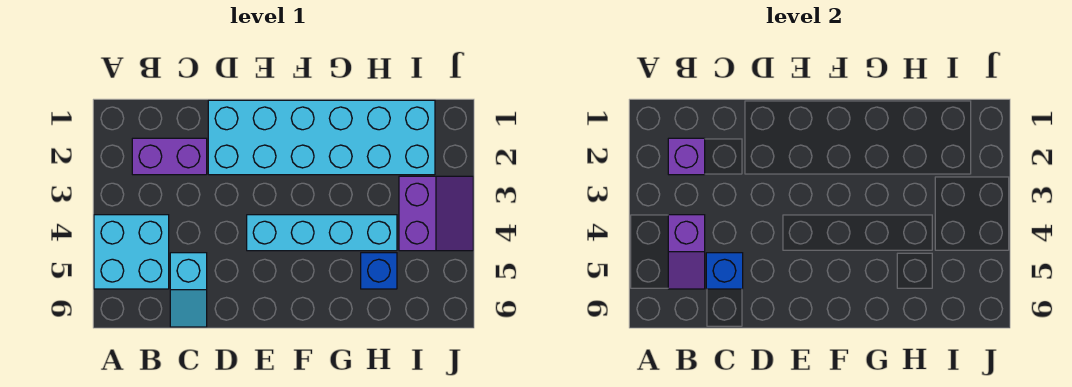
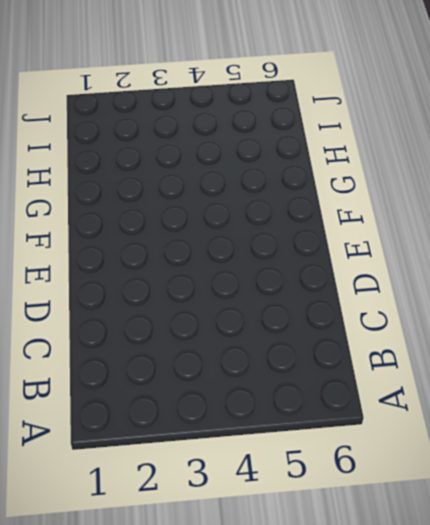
none -> cyan 2x2 brick [94,215,169,289]
none -> purple 1x2 brick [132,138,207,175]

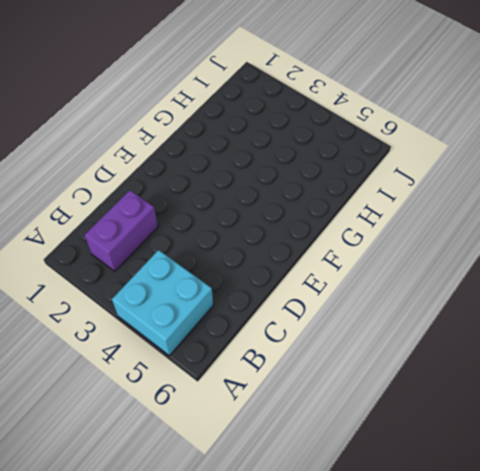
none -> cyan 1x2 slope [170,253,207,327]
none -> cyan 2x6 brick [208,100,435,175]

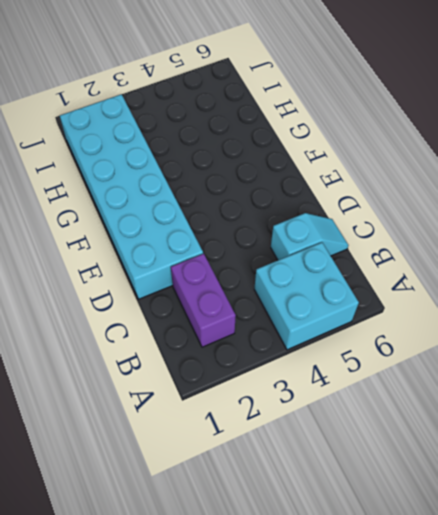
none -> cyan 1x4 brick [247,215,397,251]
none -> blue 1x1 brick [361,253,397,289]

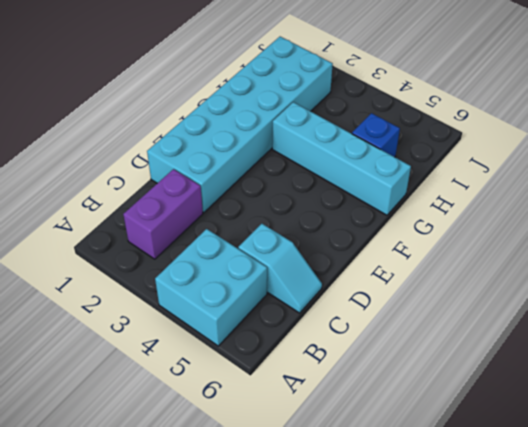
cyan 1x4 brick [272,102,411,215] -> cyan 1x4 brick turned to [247,215,397,251]
none -> purple 2x2 slope [399,176,473,251]
none -> purple 1x1 brick [668,138,705,175]

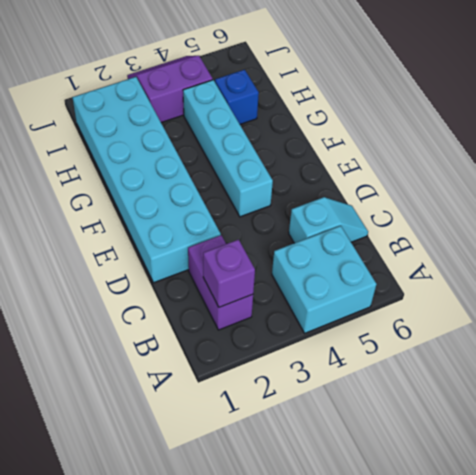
none -> purple 1x2 slope [668,215,705,289]
none -> blue 1x1 brick [706,253,743,289]

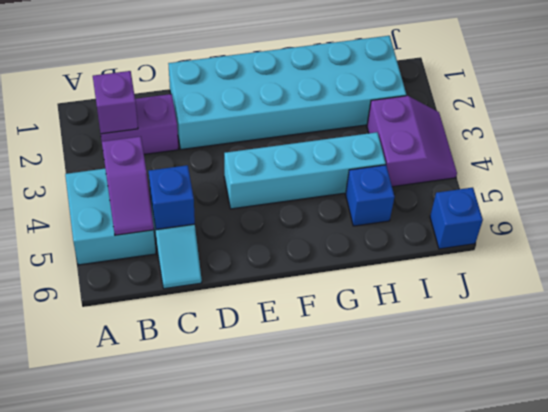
blue 1x1 brick [430,188,483,249] -> none

